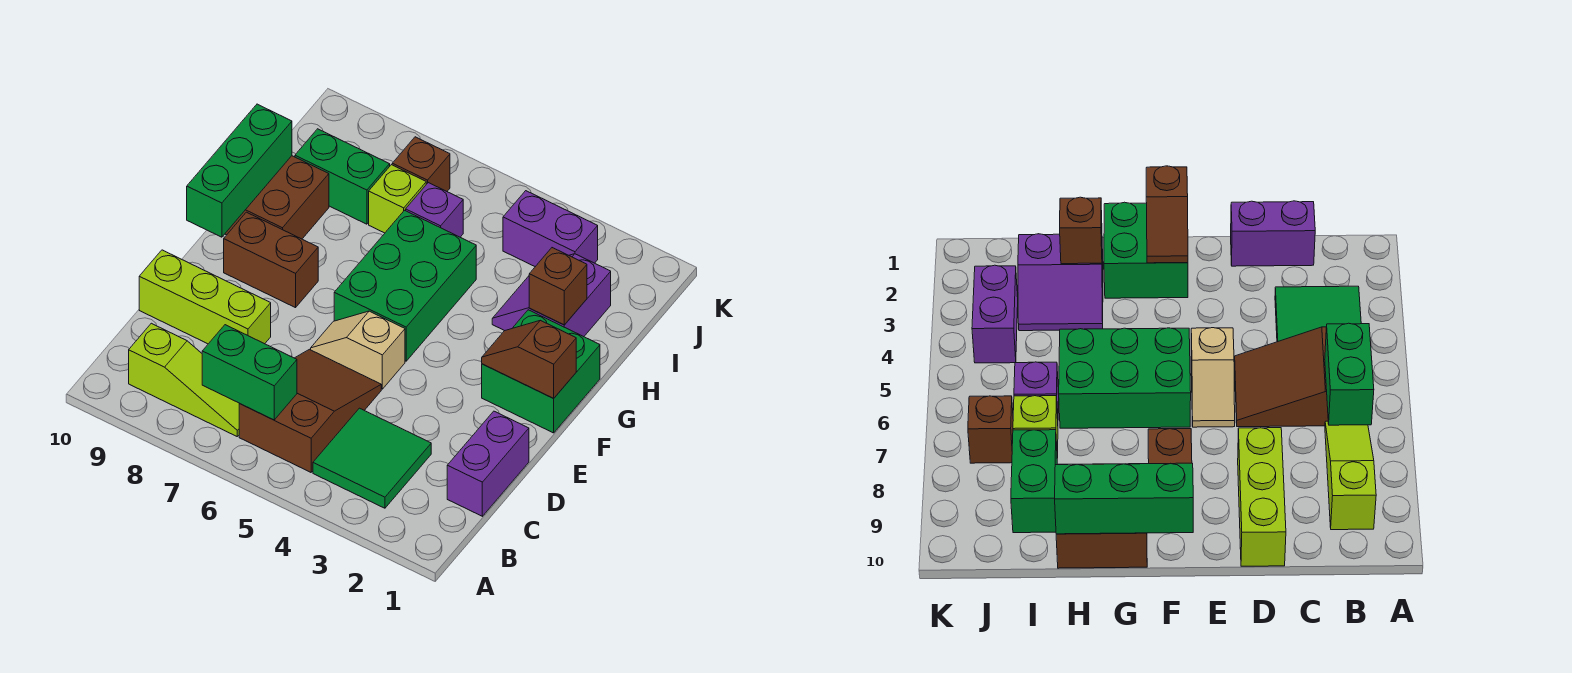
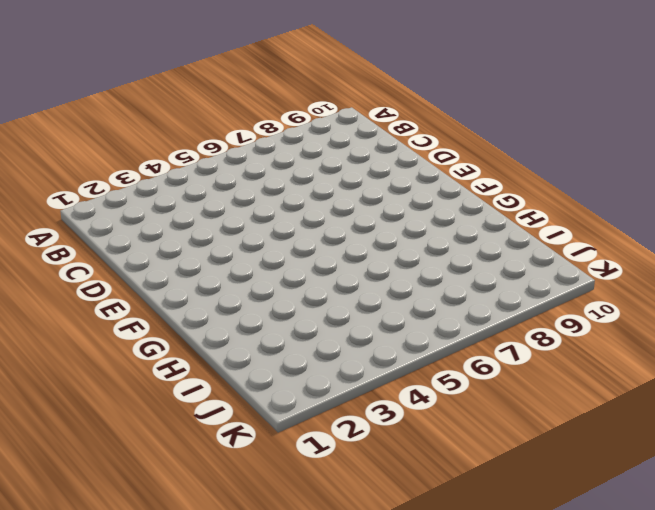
none -> green 2x2 tile [313,408,431,508]
none -> brown 2x3 slope [239,349,381,472]
none -> lime 1x3 slope [129,323,240,436]

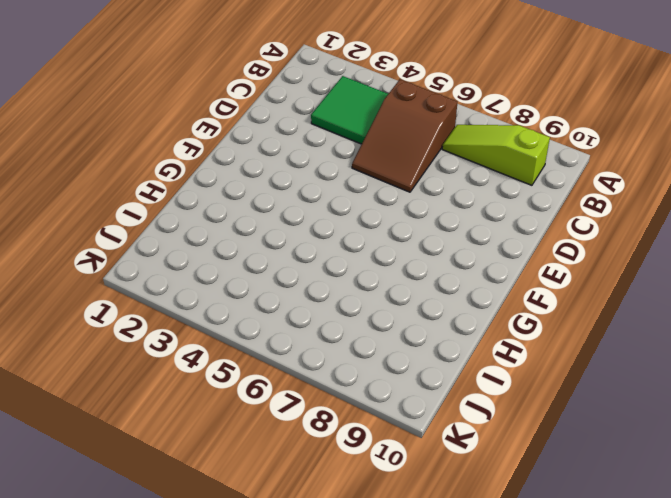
none -> purple 1x2 brick [447,411,529,516]
none -> lime 1x3 brick [139,250,271,344]
none -> tan 1x2 slope [311,311,405,389]

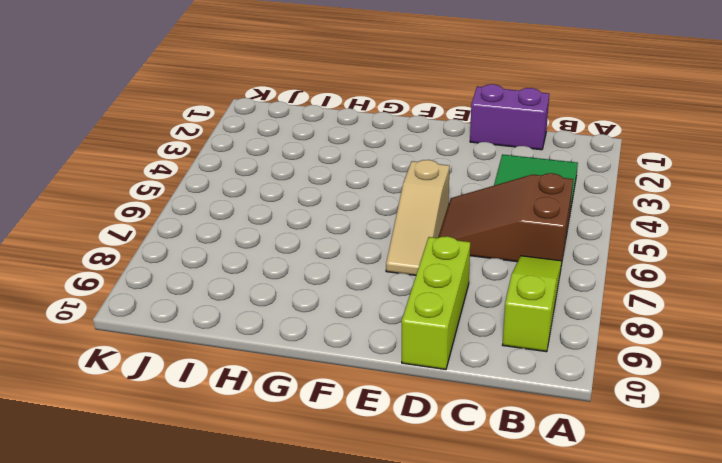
tan 1x3 slope [386,160,450,275] -> tan 1x2 slope [311,311,405,389]
none -> green 2x2 brick [482,310,600,433]
none -> green 2x3 brick [334,210,476,361]
none -> brown 1x2 brick [224,212,318,308]

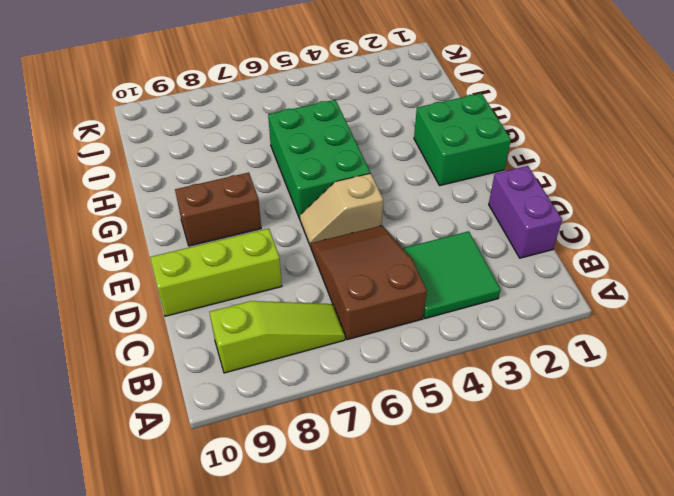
none -> brown 2x2 brick [225,156,329,239]
none -> purple 2x2 slope [492,254,611,337]
none -> purple 1x1 brick [406,183,463,237]

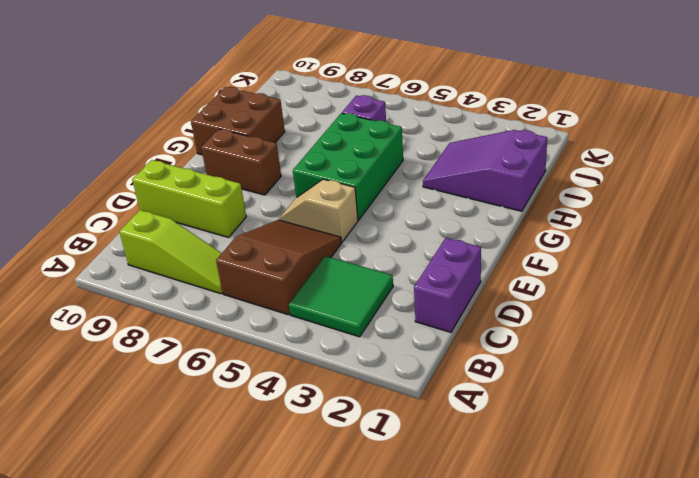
purple 2x3 slope [423,130,547,211] -> purple 2x2 slope [492,254,611,337]
none -> green 2x2 brick [482,310,600,433]
none -> lime 1x1 brick [369,165,426,233]
none -> green 1x2 brick [295,129,390,224]

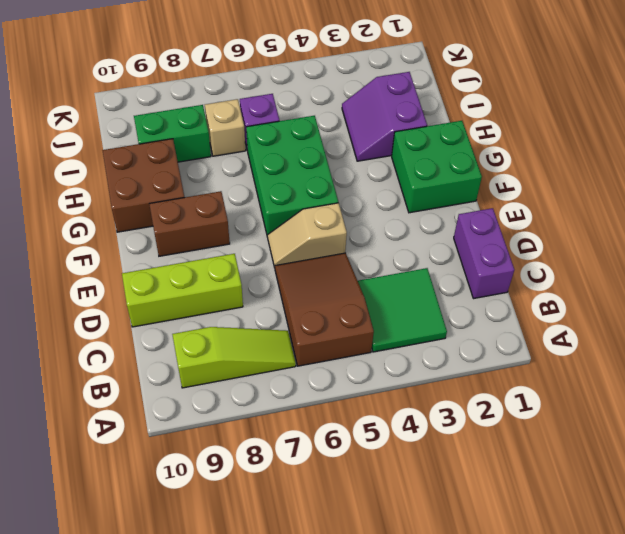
tan 1x1 brick [205,99,246,156] -> lime 1x1 brick [369,165,426,233]
none -> purple 1x2 brick [503,191,598,267]
none -> brown 1x1 brick [392,137,450,191]
none -> green 1x2 brick [202,325,297,420]

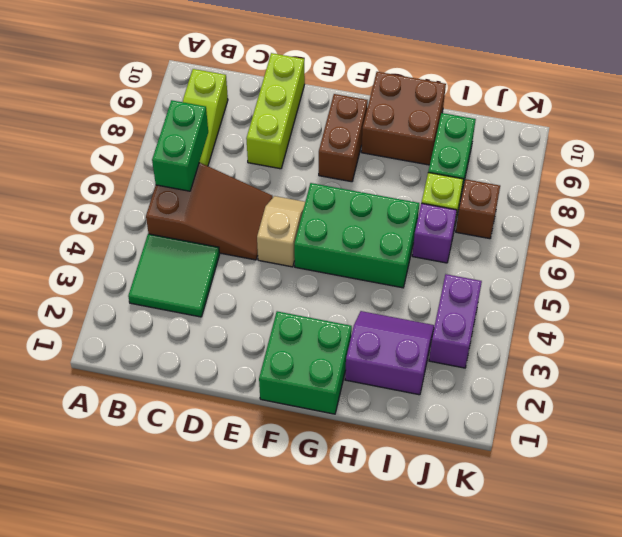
none -> purple 1x2 brick [447,411,529,516]
none -> brown 1x2 slope [482,320,576,398]
none -> green 1x3 brick [187,104,292,237]

